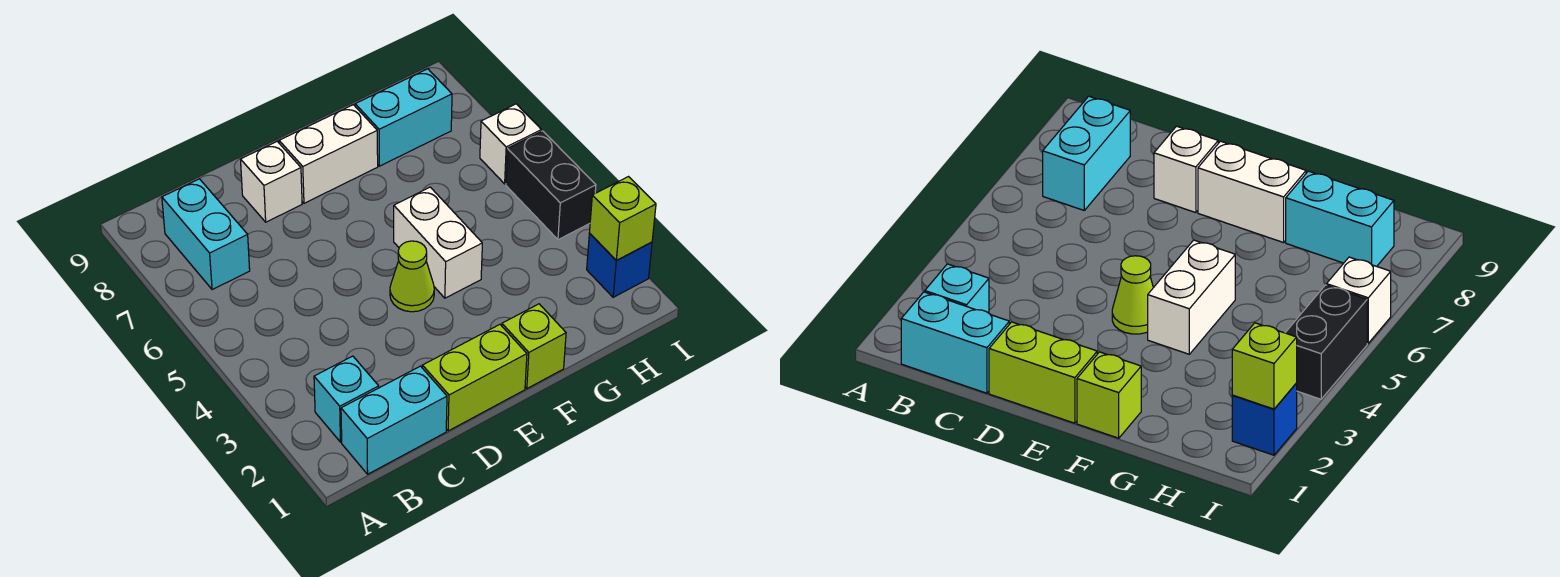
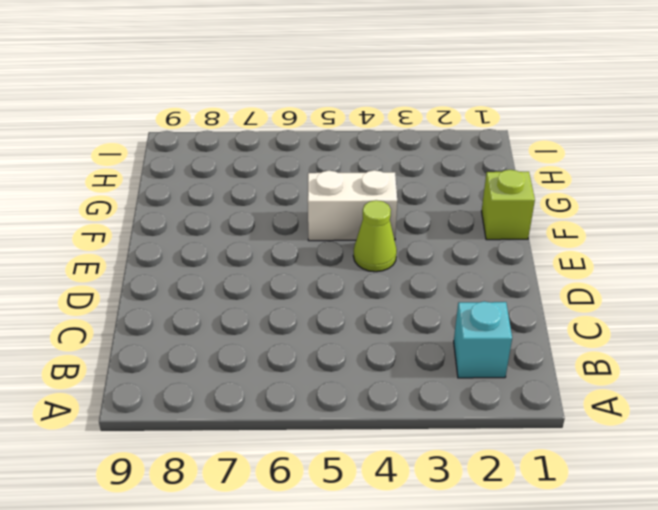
none -> cyan 1x2 brick [341,366,447,474]
none -> cyan 1x2 brick [162,179,250,290]
none -> lime 1x2 brick [422,325,527,431]

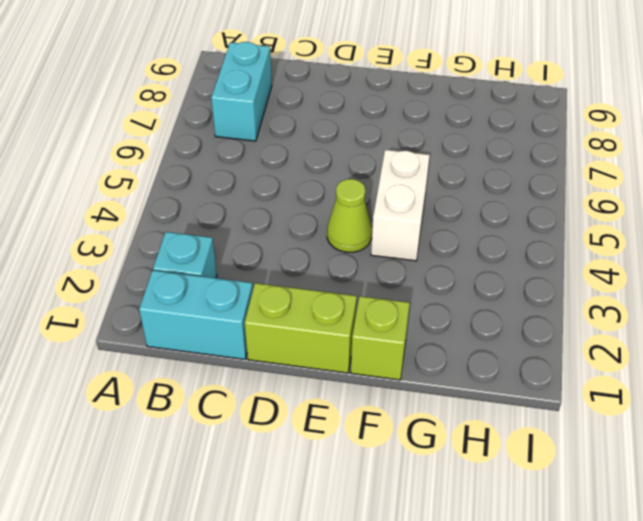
none -> white 1x1 brick [241,141,302,222]
none -> white 1x2 brick [279,105,378,203]
none -> cyan 1x2 brick [355,69,452,166]

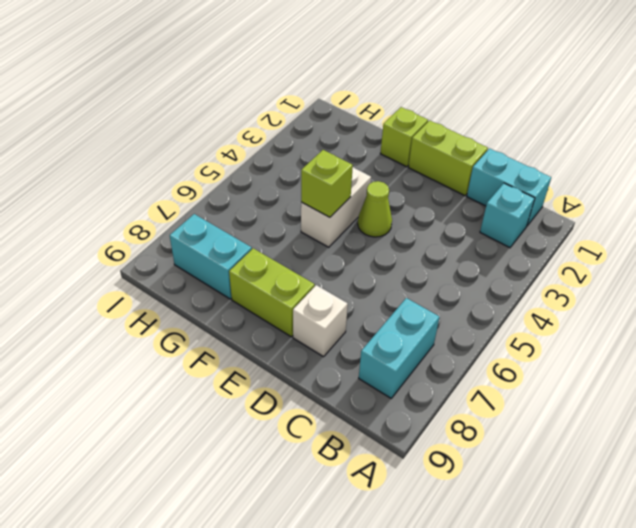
lime 1x2 brick [229,248,315,337] -> white 1x2 brick [279,105,378,203]
lime 1x1 brick [301,150,353,217] -> lime 1x1 brick moved to [589,177,656,261]
none -> blue 1x1 brick [587,233,652,297]
none -> black 1x2 brick [506,131,596,240]
none -> white 1x1 brick [480,104,541,184]

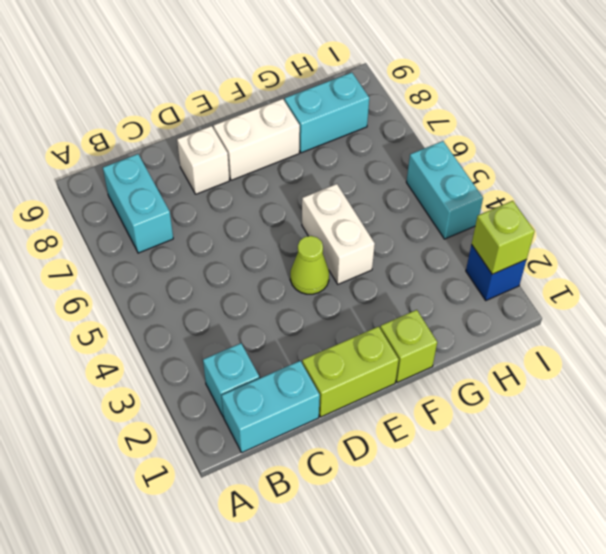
cyan 1x2 brick [406,141,483,239] -> black 1x2 brick [506,131,596,240]
none -> white 1x1 brick [480,104,541,184]

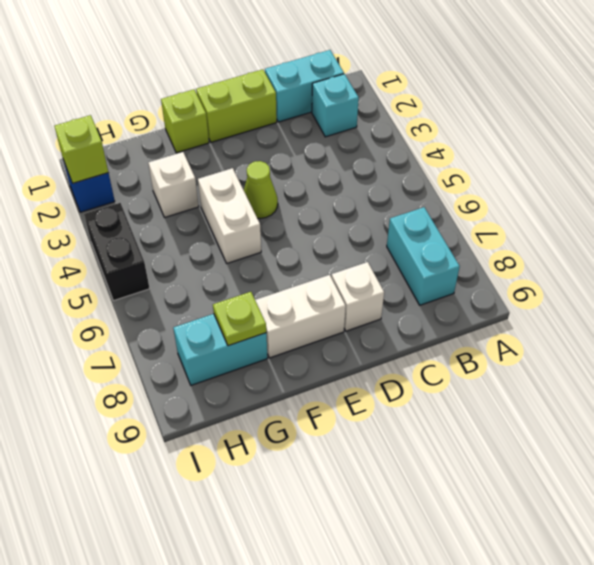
white 1x1 brick [149,152,199,217] -> white 1x1 brick moved to [480,104,541,184]
lime 1x1 plate [213,292,266,346] -> none

